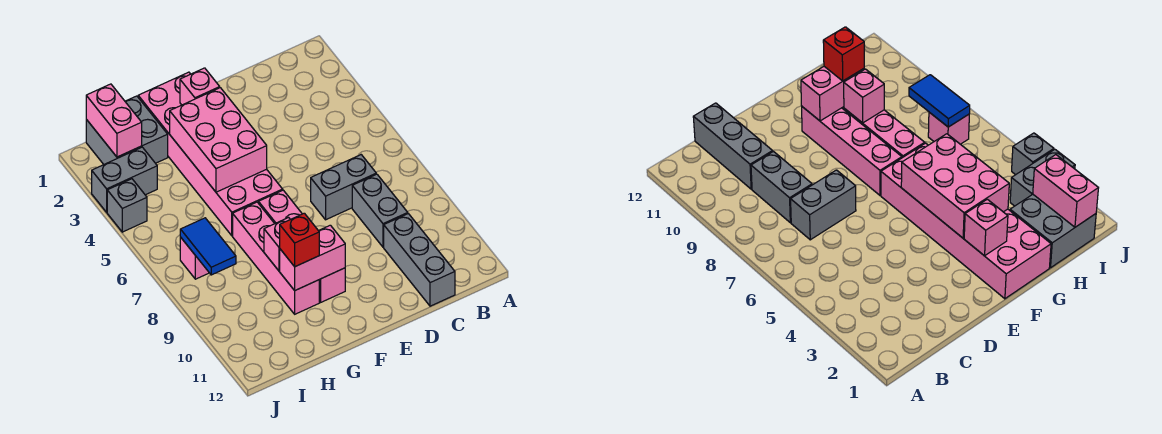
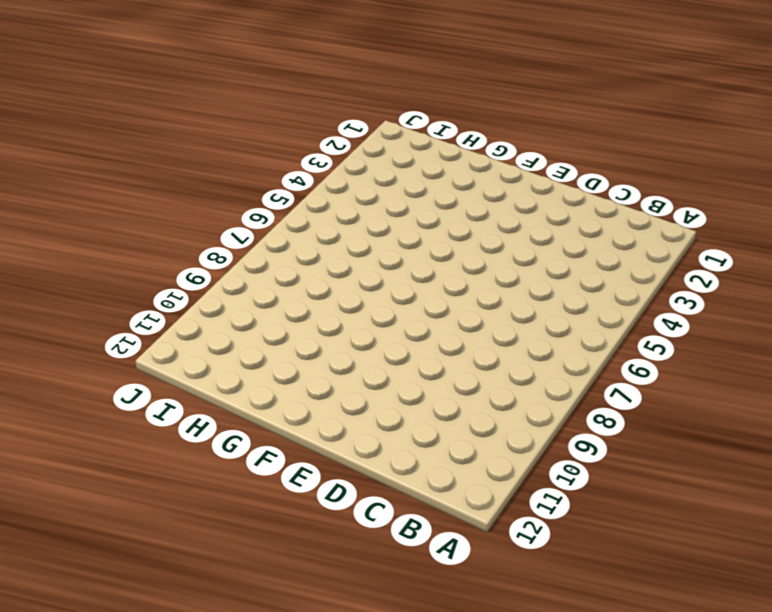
none -> grey 1x2 brick [311,155,376,220]
none -> grey 1x2 brick [352,174,408,247]
none -> grey 1x3 brick [384,214,455,306]

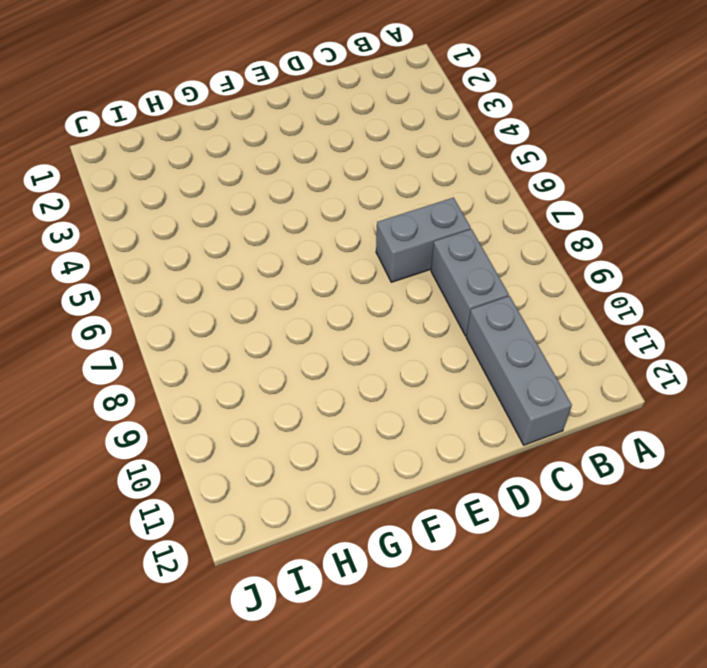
none -> pink 2x6 brick [138,72,283,236]
none -> pink 1x4 brick [259,190,345,302]
none -> pink 1x4 brick [233,202,319,314]

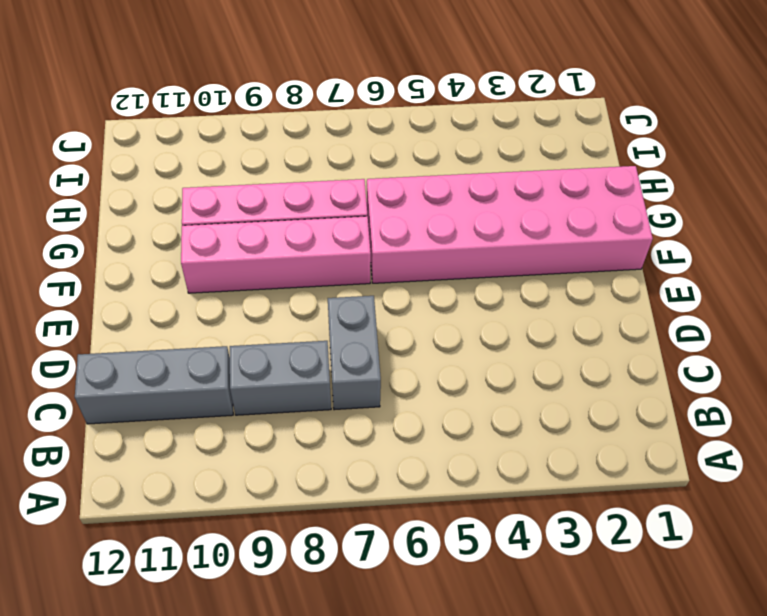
none -> grey 2x2 brick [86,96,168,164]
none -> grey 1x2 brick [92,147,157,212]
none -> pink 1x1 brick [180,237,209,279]

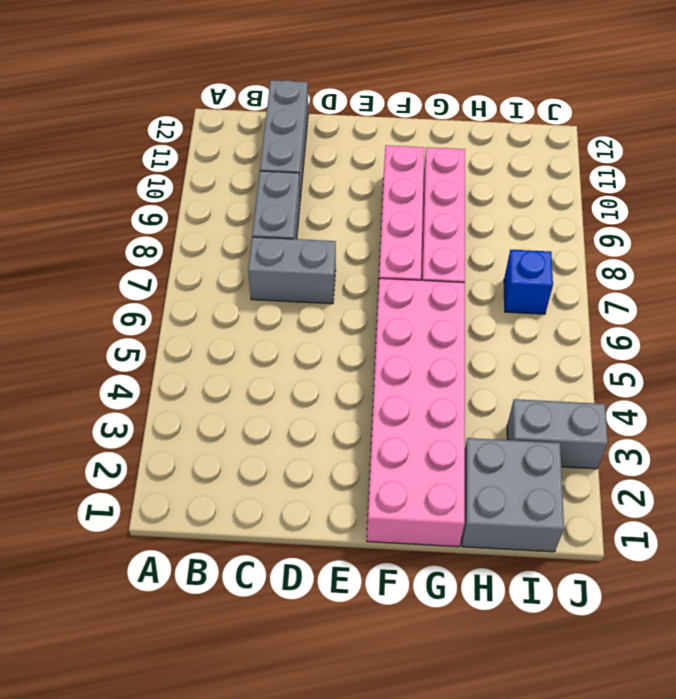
blue 1x1 brick [504,250,553,314] -> pink 1x1 brick [180,237,209,279]
none -> grey 1x1 brick [107,179,147,232]
none -> pink 1x1 brick [180,68,220,105]
none -> pink 2x3 brick [170,88,267,192]

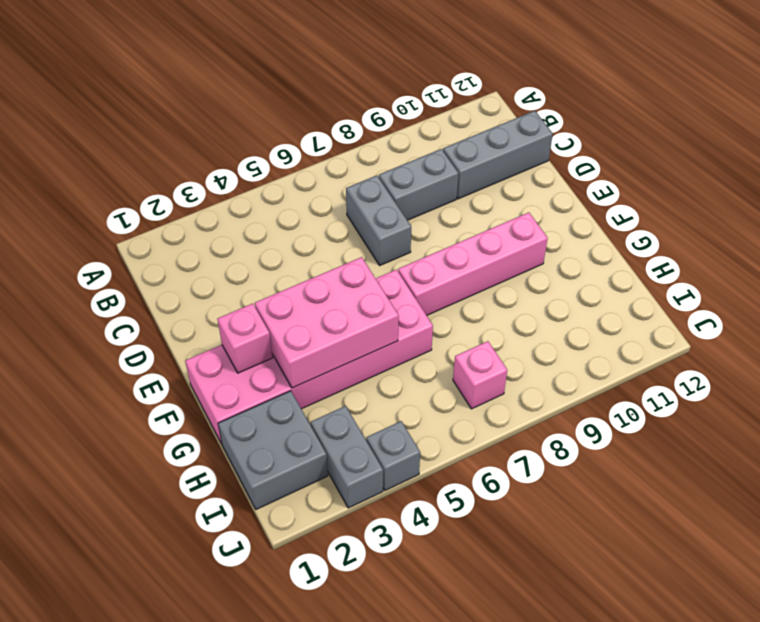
none -> pink 1x4 brick [233,202,319,314]
none -> pink 1x2 brick [280,225,345,290]
none -> pink 1x1 brick [264,218,290,271]

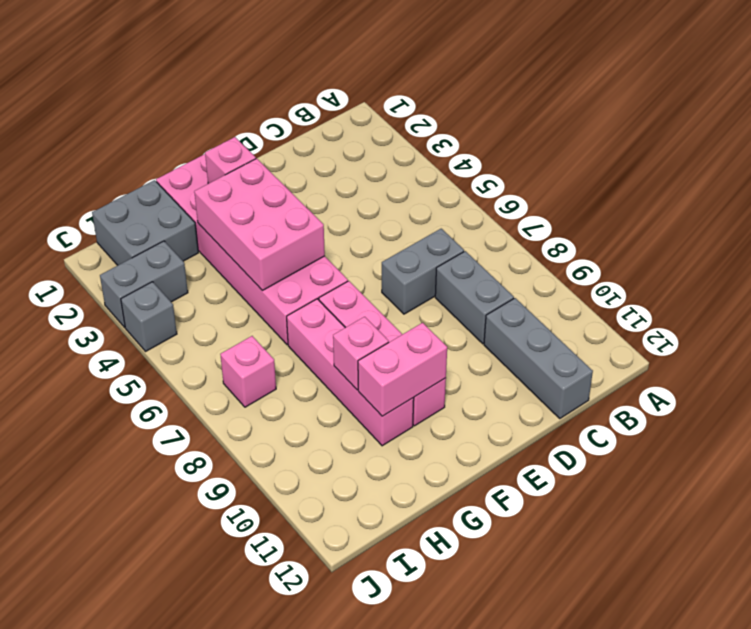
none -> pink 1x2 brick [86,84,142,157]
none -> blue 1x2 tile [180,218,236,275]
none -> red 1x1 brick [280,213,319,267]

